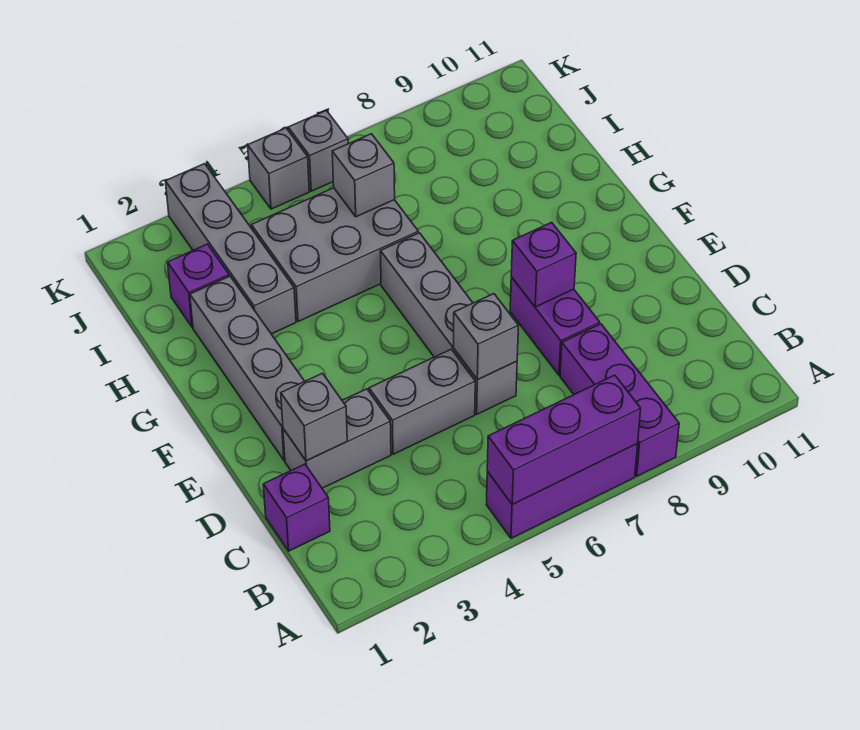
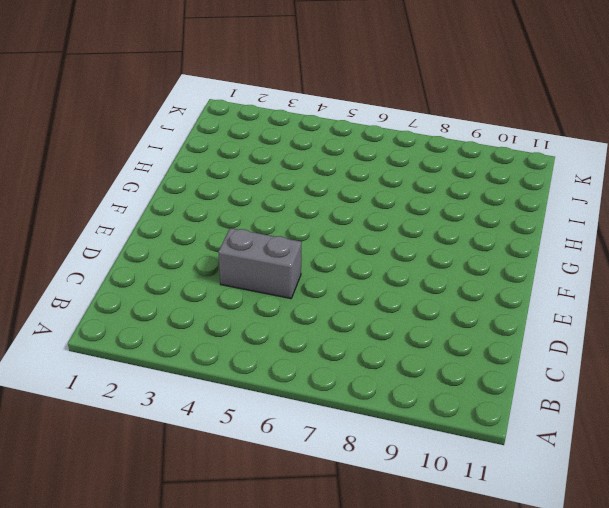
none -> purple 1x3 brick [486,444,638,538]
none -> purple 1x3 brick [560,324,679,476]
none -> purple 1x1 brick [263,464,330,551]

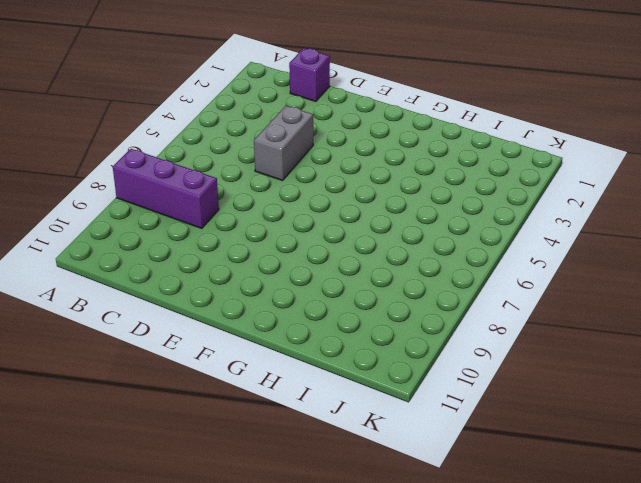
none -> purple 1x3 brick [486,444,638,538]
none -> grey 1x2 brick [283,389,391,488]
none -> grey 1x4 brick [381,233,517,414]

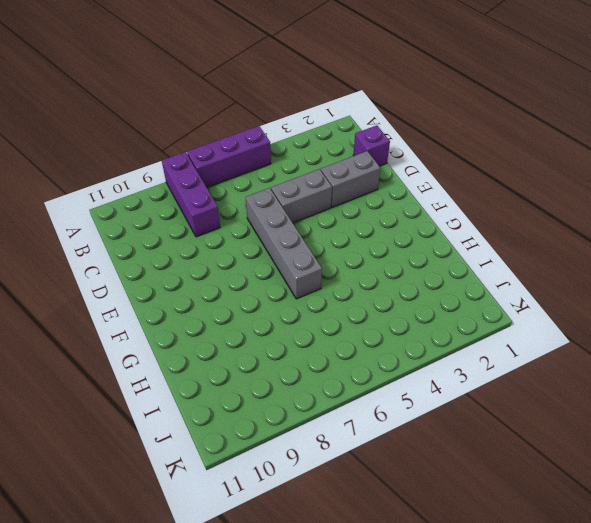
none -> purple 1x2 brick [510,277,600,375]
none -> grey 1x4 brick [190,276,305,460]
none -> grey 1x4 brick [165,164,296,334]

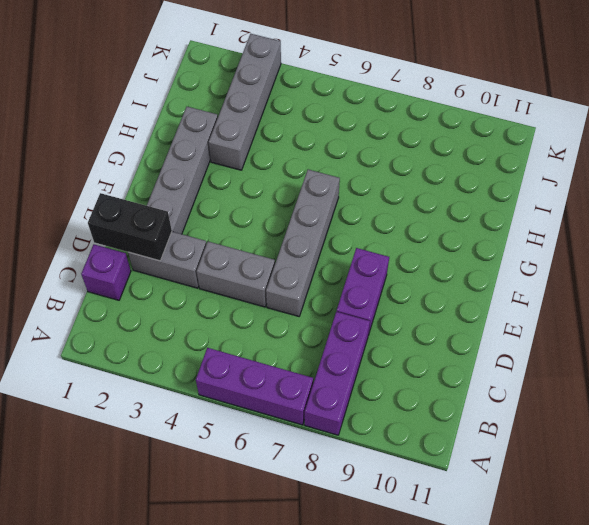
black 1x2 brick [88,193,172,261] -> grey 1x1 brick [281,373,347,461]
none -> grey 2x3 brick [251,188,418,322]
none -> purple 1x1 brick [168,244,229,327]
none -> grey 1x1 brick [248,128,309,209]

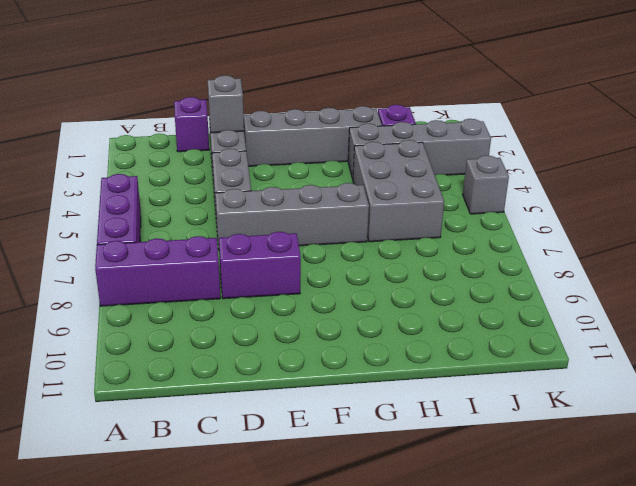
none -> grey 1x1 brick [288,110,348,191]
none -> purple 1x3 brick [487,375,641,504]
none -> grey 1x1 brick [454,294,518,380]

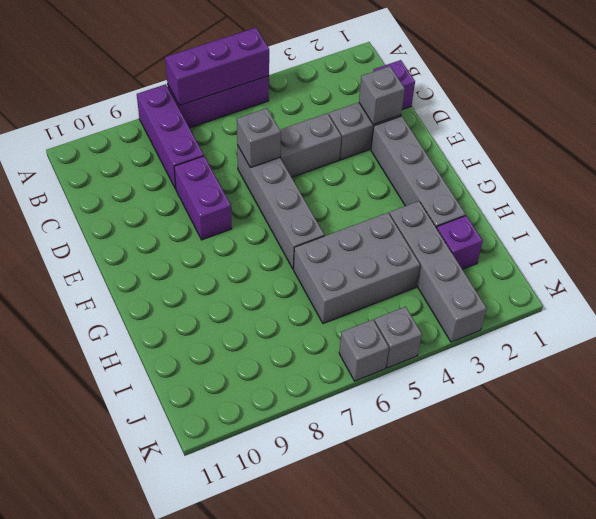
none -> purple 1x1 brick [511,222,576,307]
none -> grey 1x1 brick [332,134,395,217]

